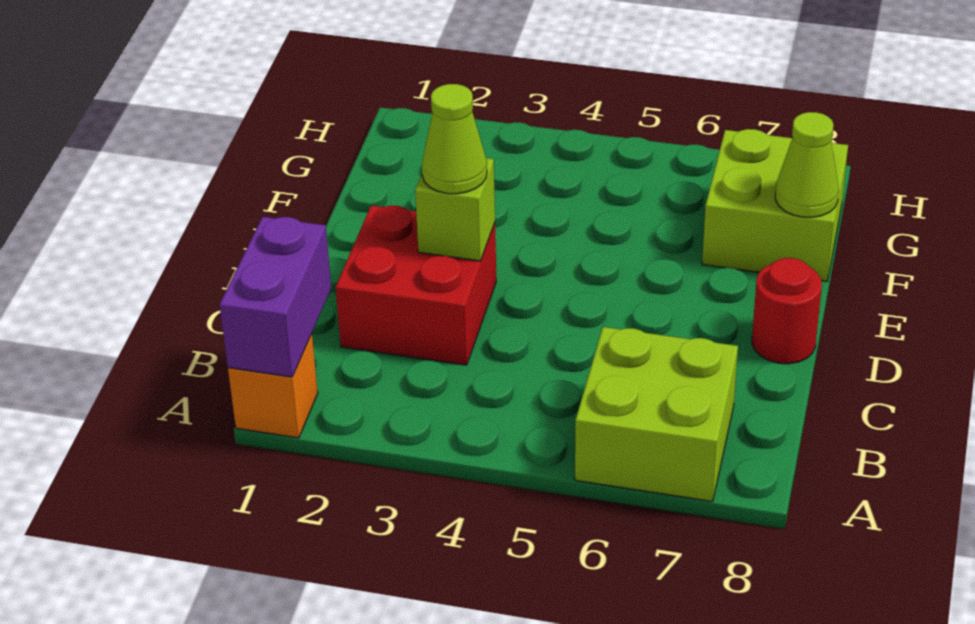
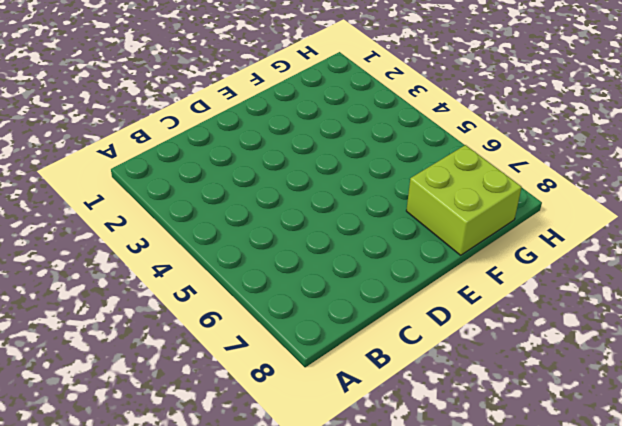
none -> orange 1x1 brick [228,334,318,438]
none -> lime 2x2 brick [575,327,738,502]

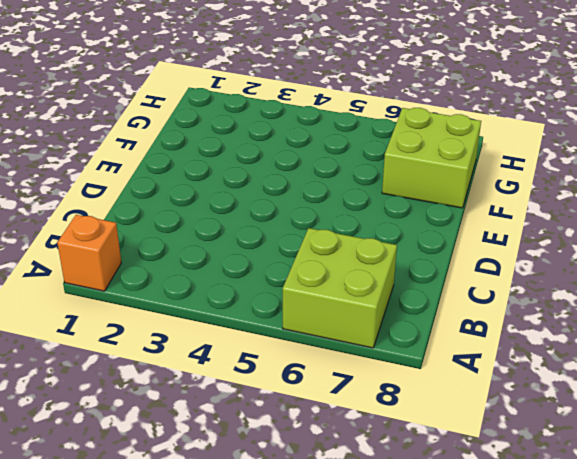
none -> red 2x2 brick [335,206,496,365]
none -> red 1x1 round brick [752,258,822,364]

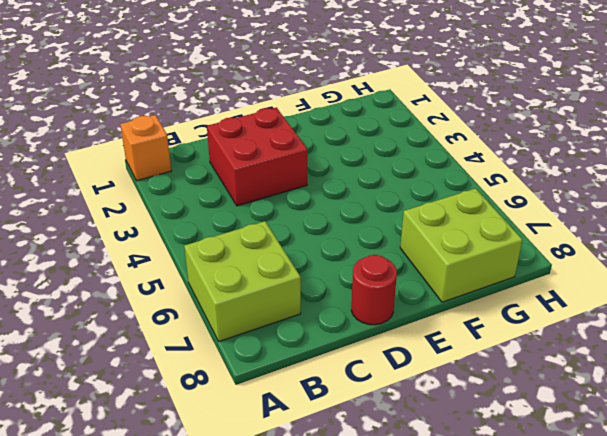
none -> purple 1x2 brick [219,217,331,377]
none -> lime 1x1 brick [415,158,495,261]

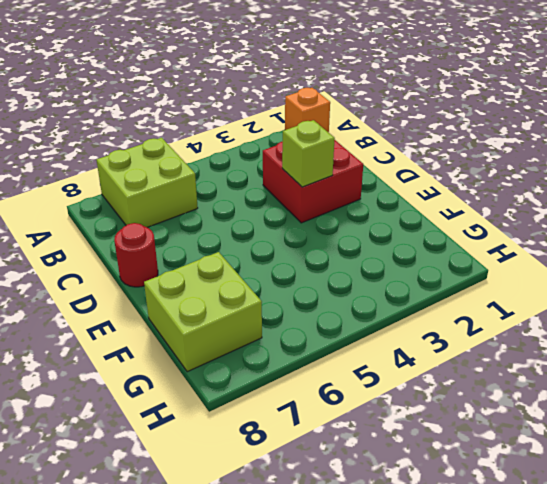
none -> purple 1x2 brick [219,217,331,377]
none -> lime 1x1 cone [775,112,839,217]

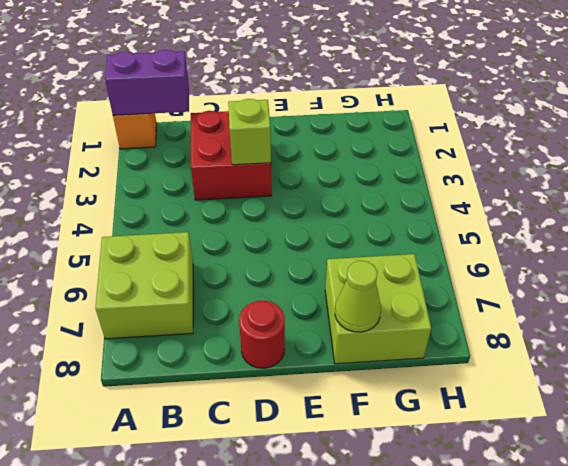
none -> lime 1x1 cone [422,84,487,194]

